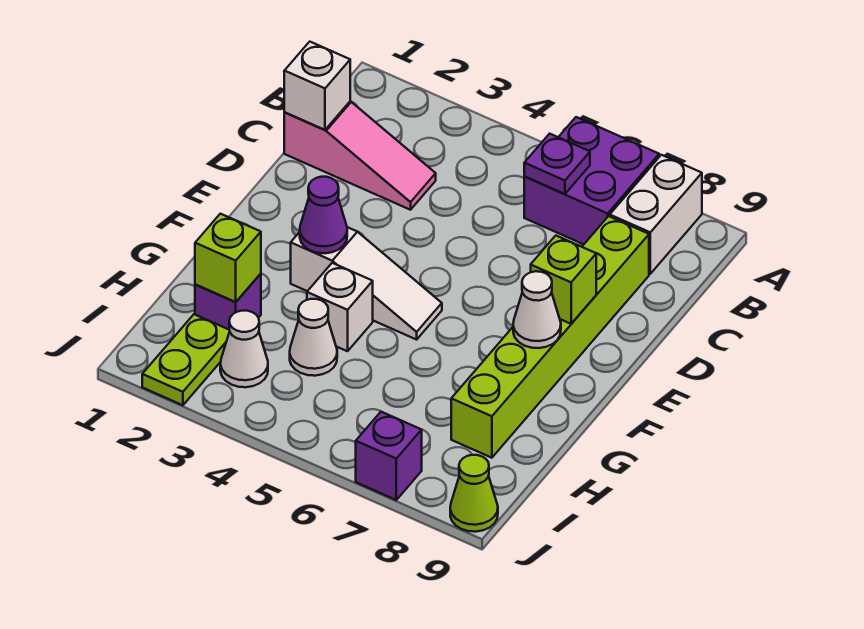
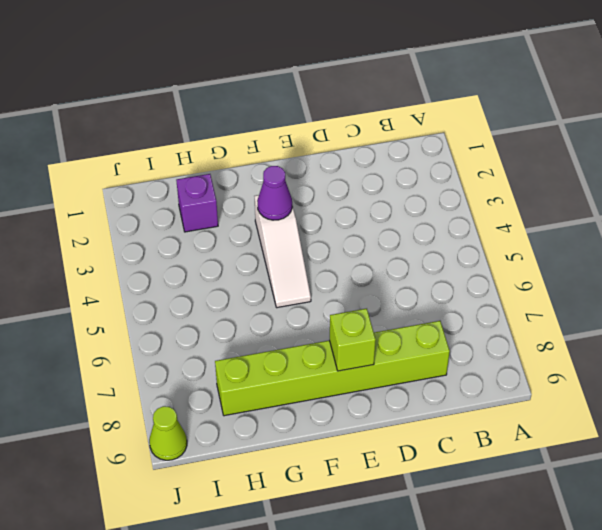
none -> purple 2x2 brick [524,117,659,244]
none -> white 1x2 brick [610,155,702,274]
none -> pink 1x3 slope [284,101,436,210]

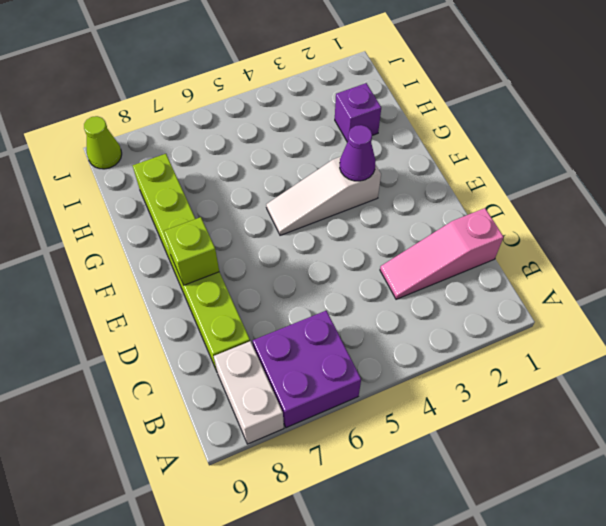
none -> white 1x1 brick [307,263,373,351]
none -> white 1x1 cone [290,299,337,376]
none -> lime 1x2 plate [142,314,230,405]

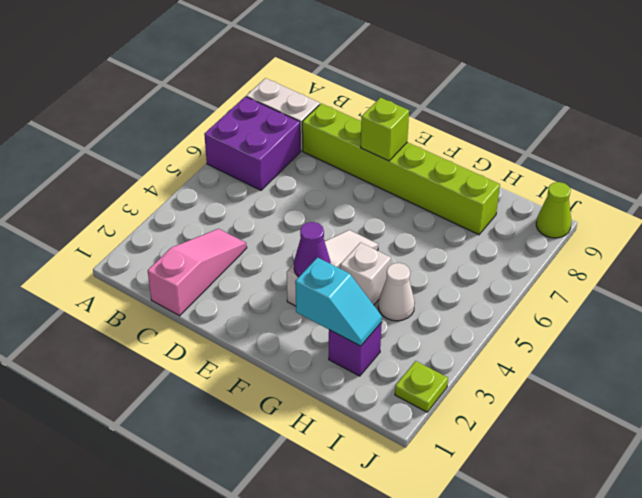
cyan 1x2 slope [295,258,382,346] -> lime 1x1 brick [195,214,261,302]
lime 1x1 plate [395,361,448,412] -> lime 1x2 plate [142,314,230,405]
none -> white 1x1 cone [220,311,268,387]
none -> purple 1x1 brick [356,412,422,500]
none -> purple 1x1 plate [524,134,590,194]

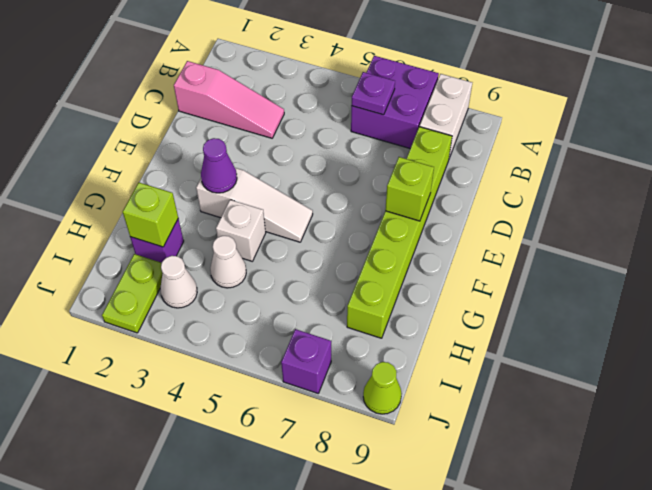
none -> white 1x1 brick [284,42,350,130]
none -> white 1x1 cone [513,271,561,348]

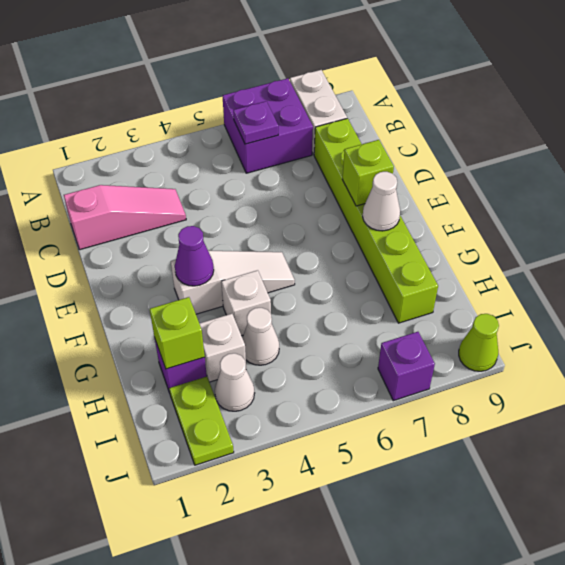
white 1x1 brick [199,314,246,382] -> white 1x1 brick moved to [284,42,350,130]

